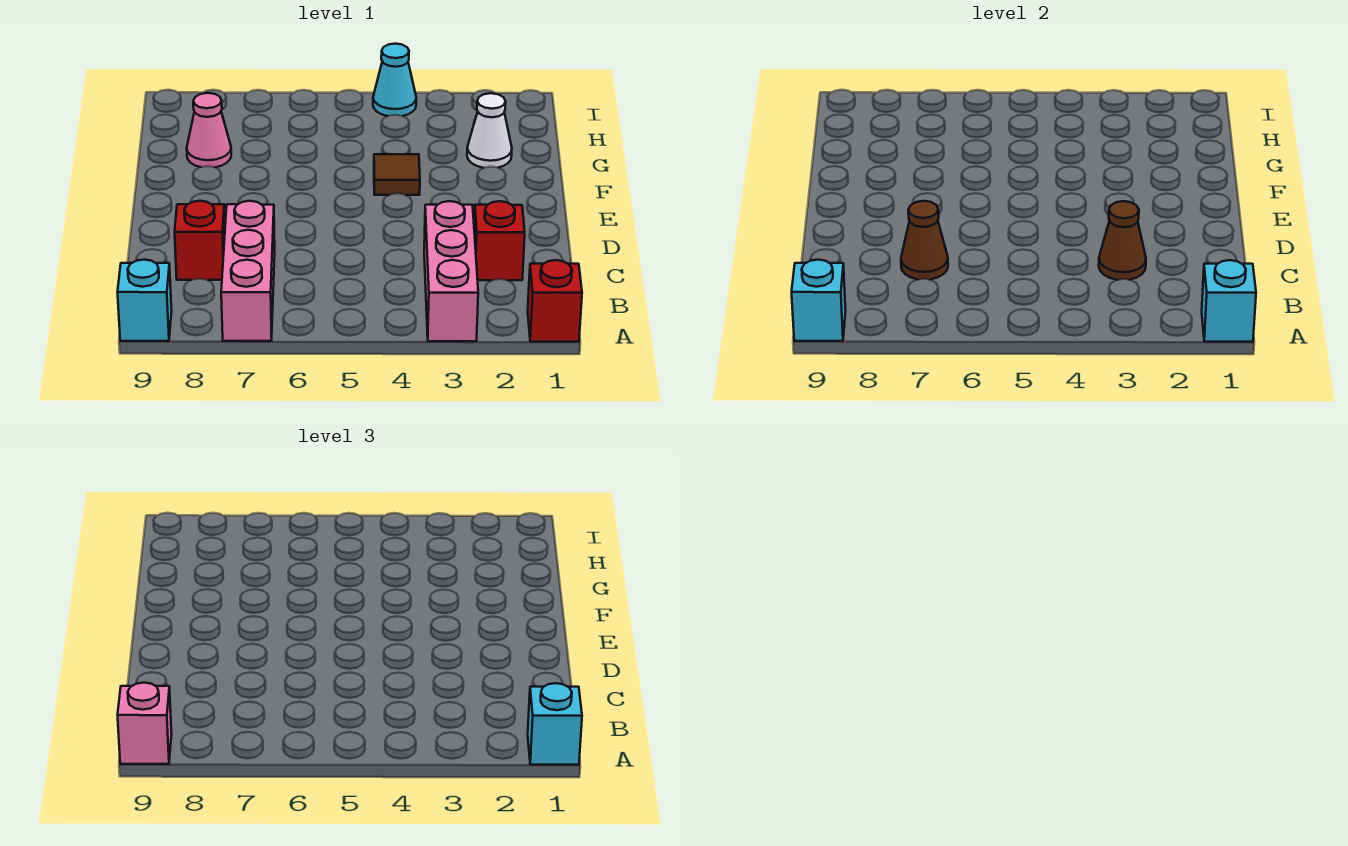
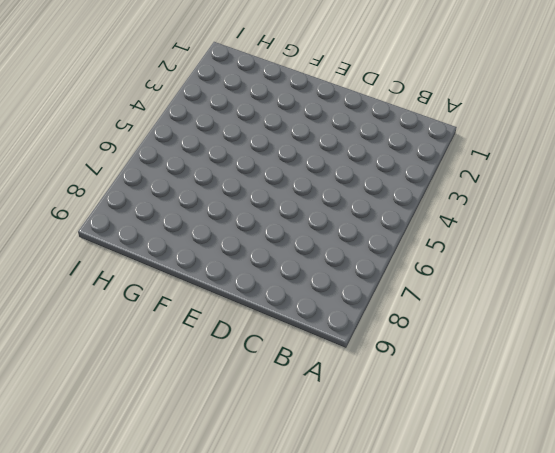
none -> red 1x1 brick [528,260,582,342]
none -> pink 1x3 brick [424,201,478,341]
none -> pink 1x3 brick [221,201,275,341]

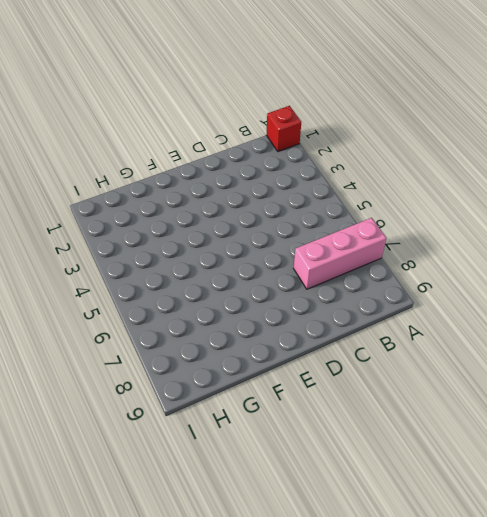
none -> pink 1x3 brick [424,201,478,341]
none -> cyan 1x1 brick [118,260,172,341]
none -> red 1x1 brick [474,201,525,280]

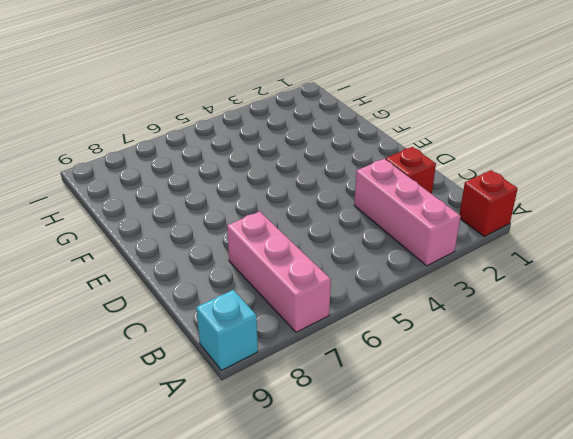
none -> red 1x1 brick [175,201,225,280]
none -> brown 1x1 tile [374,154,420,195]
none -> white 1x1 cone [467,93,512,168]

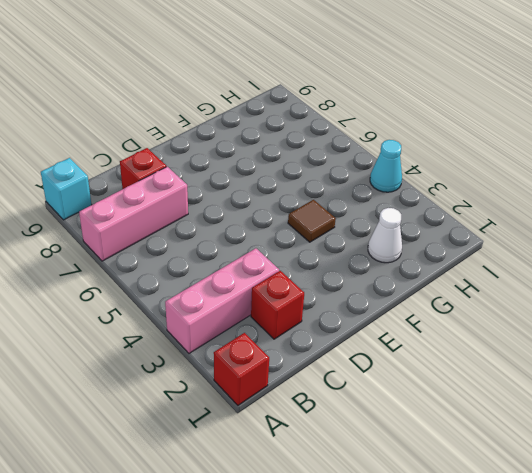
none -> pink 1x1 cone [187,93,231,167]
none -> cyan 1x1 brick [1202,260,1256,342]
none -> cyan 1x1 brick [792,260,846,341]

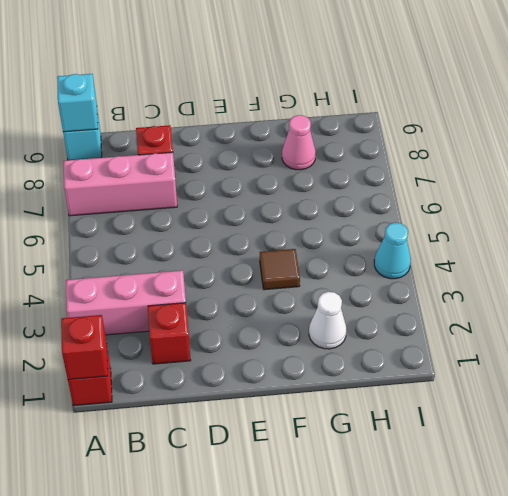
red 1x1 brick [61,315,108,380] -> cyan 1x1 brick [1202,260,1256,342]
none -> brown 1x1 cone [1099,201,1146,280]
none -> brown 1x1 cone [901,201,948,280]
none -> cyan 1x1 brick [528,683,582,765]

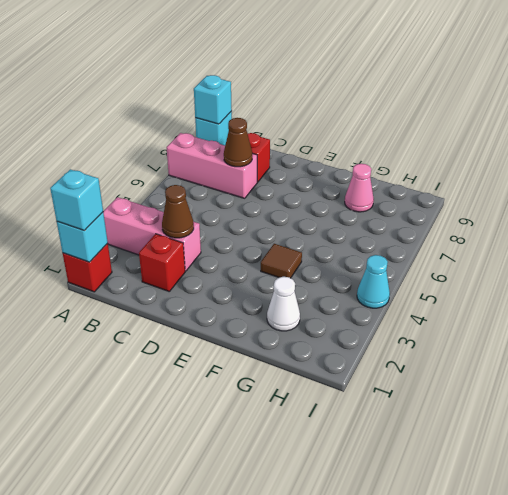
none -> pink 1x1 brick [118,683,172,764]

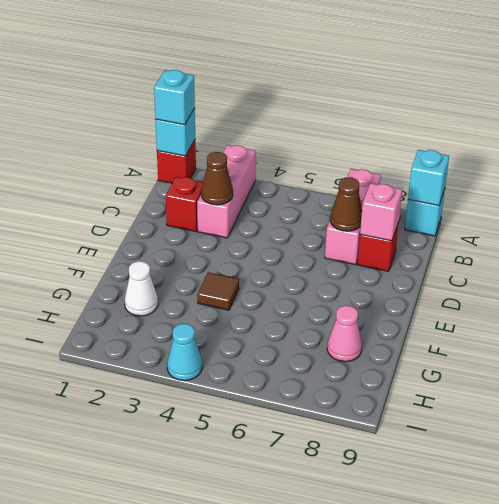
pink 1x1 brick [360,183,402,241] -> pink 1x1 brick moved to [118,683,172,764]

